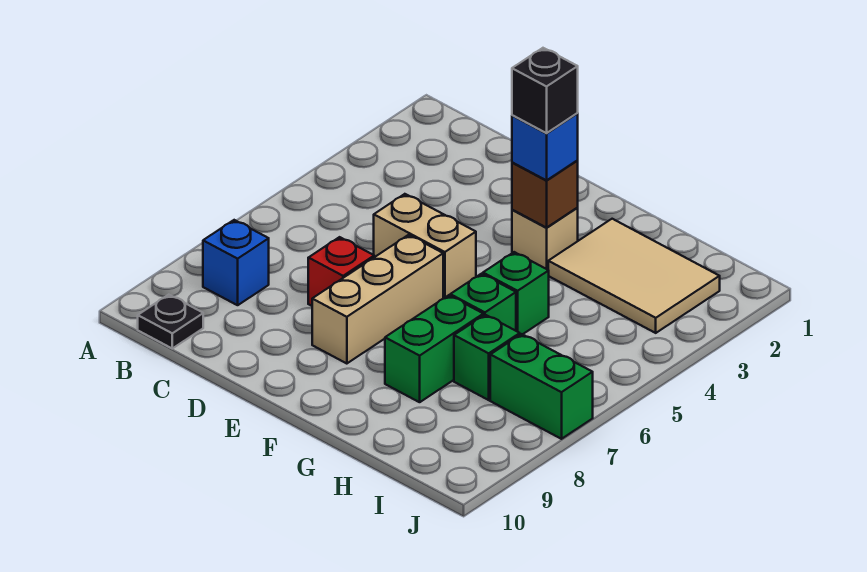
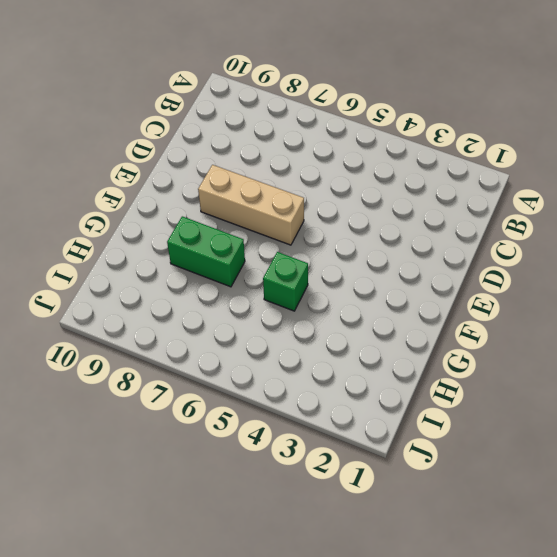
none -> blue 1x1 brick [203,220,269,305]
none -> black 1x1 plate [138,295,203,348]
none -> tan 1x2 brick [374,194,476,298]

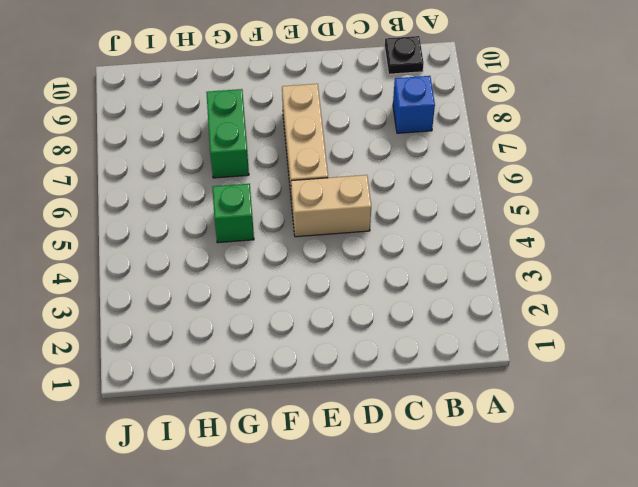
none -> red 1x1 brick [308,237,374,306]
none -> tan 1x1 brick [512,208,578,270]
none -> tan 2x3 tile [548,219,720,333]

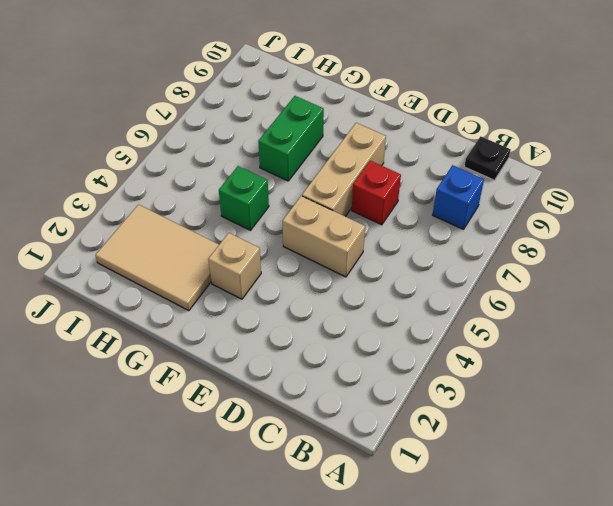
none -> green 1x1 brick [450,274,516,331]
none -> green 1x1 brick [454,315,520,400]
none -> green 1x2 brick [490,334,593,439]

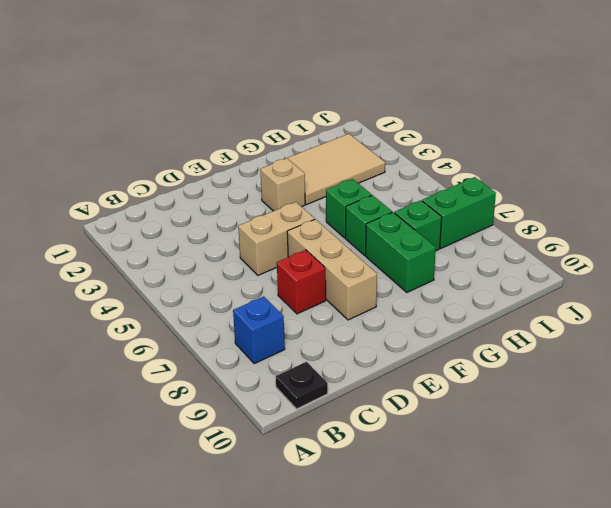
none -> brown 1x1 brick [512,160,578,228]
none -> blue 1x1 brick [512,114,578,180]
none -> black 1x1 brick [512,48,578,133]

